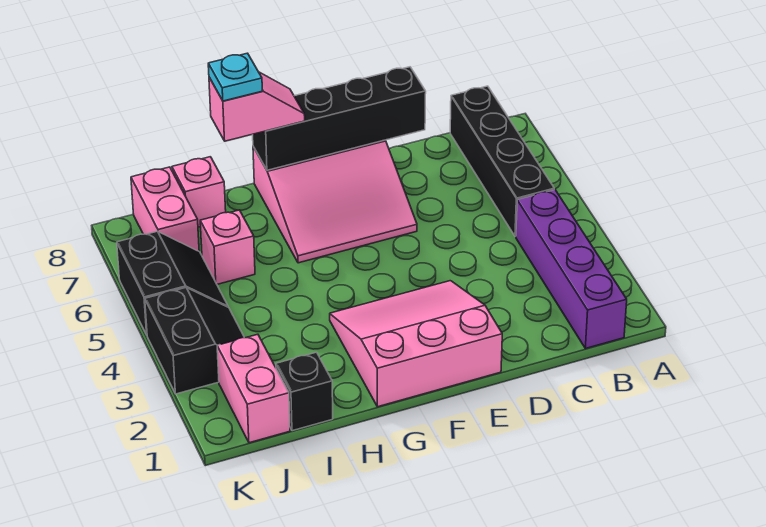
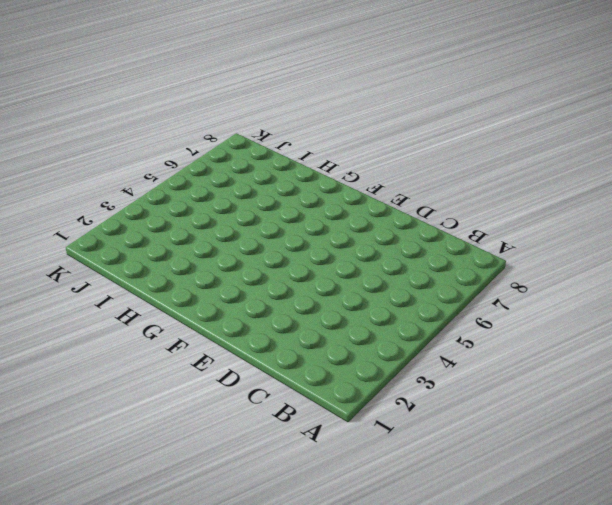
none -> purple 1x4 brick [516,190,627,349]
none -> black 1x4 brick [450,86,555,236]
none -> pink 3x3 slope [330,281,502,407]

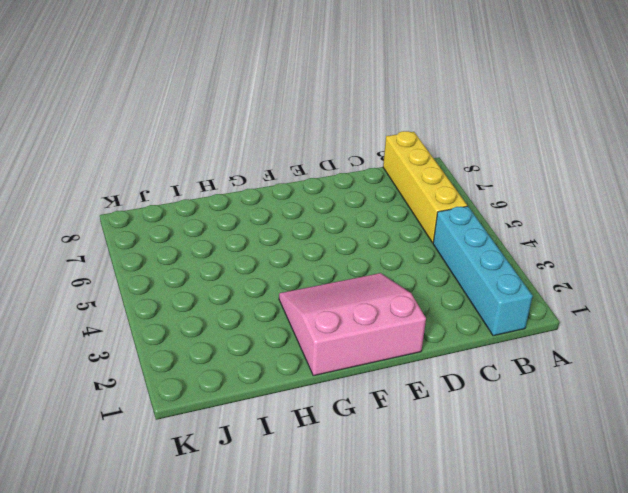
cyan 1x4 brick [433,206,533,336] -> purple 1x4 brick [516,190,627,349]
yellow 1x4 brick [383,131,467,243] -> black 1x4 brick [450,86,555,236]
none -> pink 3x3 slope [253,140,417,263]
none -> black 1x1 brick [276,352,333,431]
none -> pink 1x1 brick [200,210,255,284]

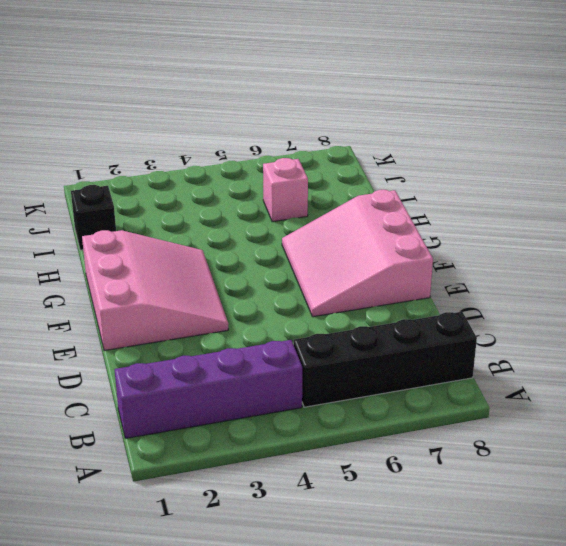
none -> pink 1x1 brick [172,157,226,227]
none -> pink 1x2 brick [217,334,290,443]
none -> black 2x2 slope [145,288,244,394]

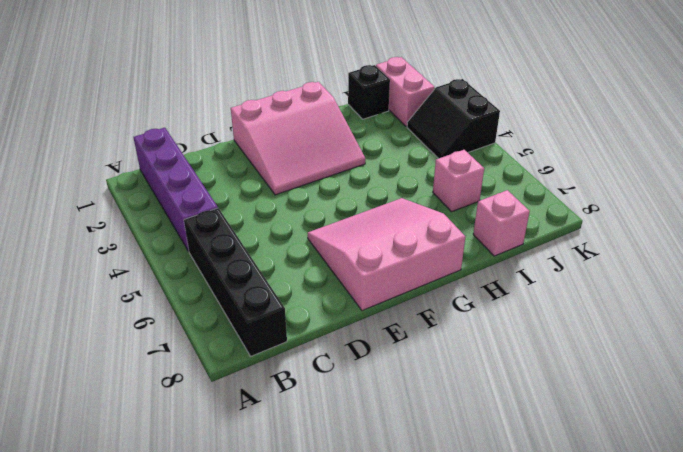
none -> black 2x2 slope [117,231,228,335]
none -> pink 1x2 brick [131,167,199,251]
none -> black 1x4 brick [253,67,426,170]

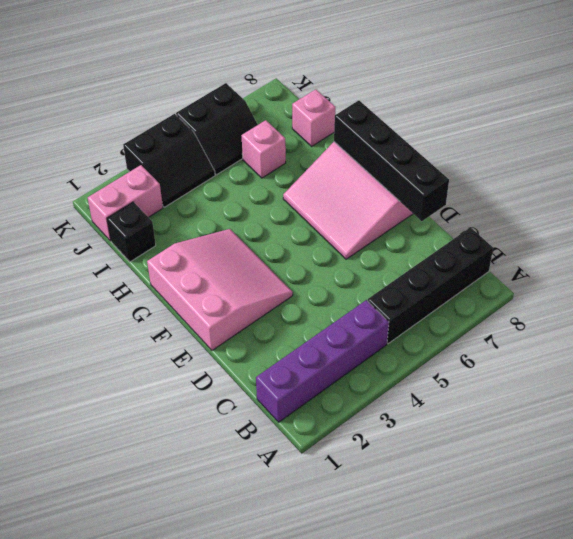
none -> pink 1x2 brick [131,167,199,251]
none -> pink 1x2 slope [209,72,305,141]
none -> cyan 1x1 plate [208,53,262,101]

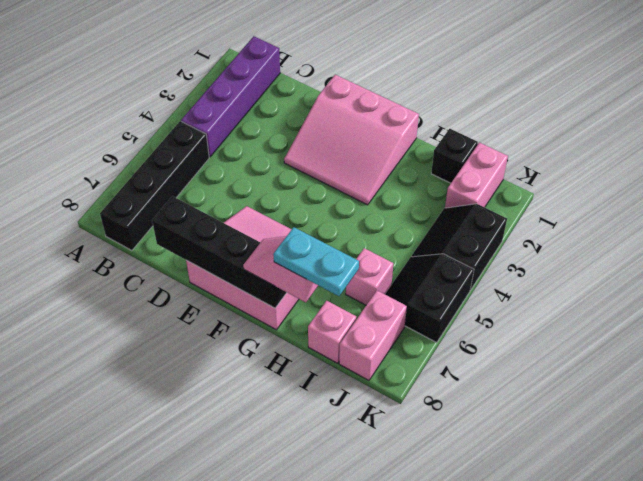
cyan 1x2 plate [273,227,359,296] -> cyan 1x1 plate [208,53,262,101]

